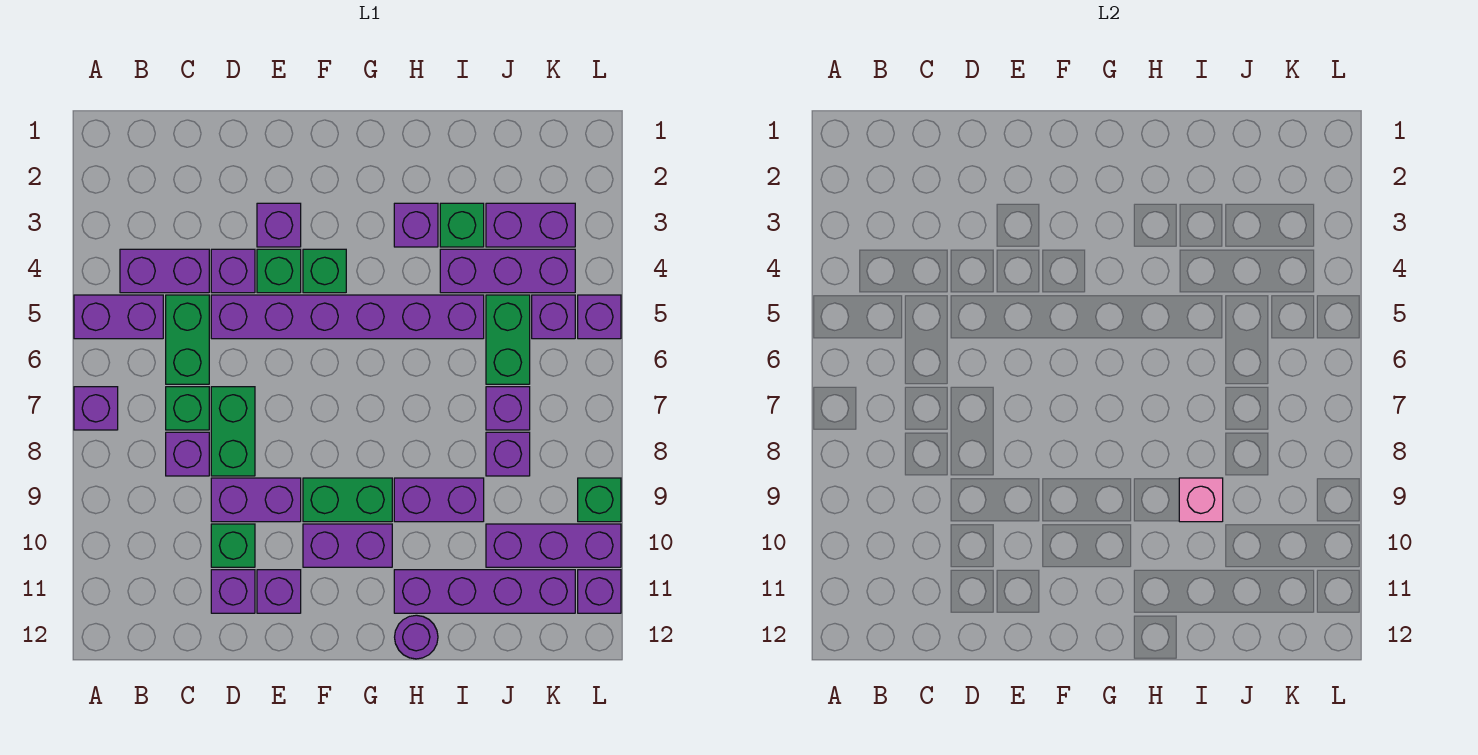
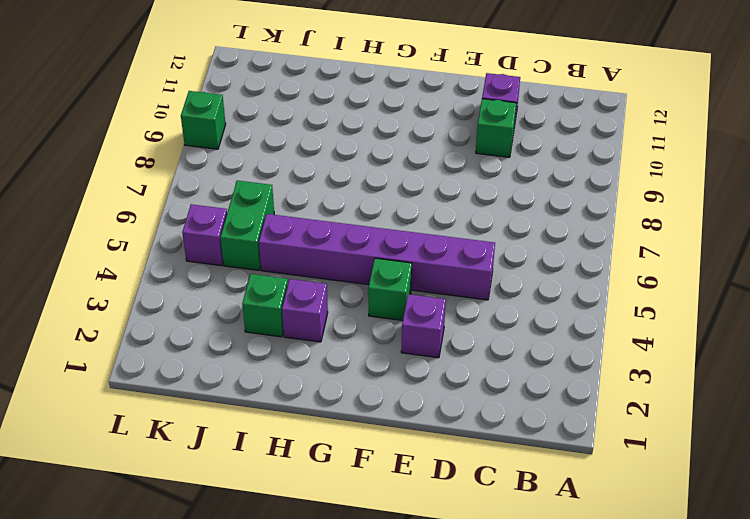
none -> purple 1x2 brick [74,295,163,339]
none -> purple 1x1 brick [74,387,118,430]
none -> purple 1x2 brick [120,249,209,293]
none -> green 1x2 brick [166,295,209,384]

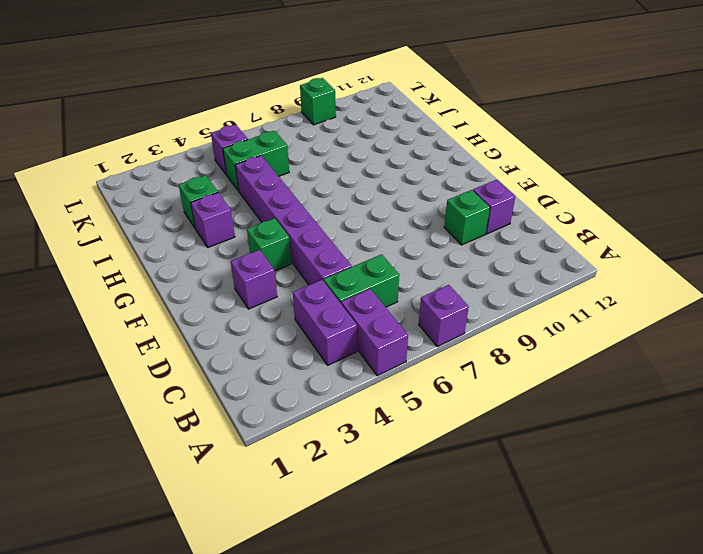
none -> green 1x1 brick [166,387,209,430]
none -> purple 1x1 brick [166,432,209,476]
none -> purple 1x1 brick [211,249,255,293]
none -> green 1x2 brick [211,387,255,476]

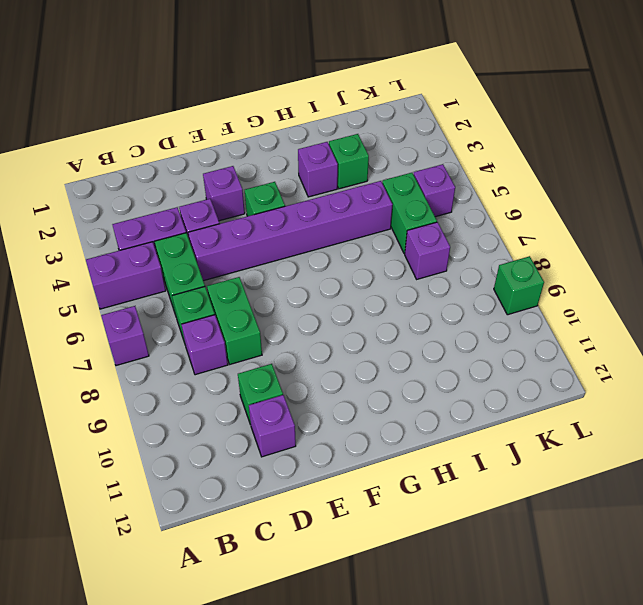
none -> purple 1x2 brick [211,478,301,522]
none -> green 1x1 brick [257,249,301,293]
none -> purple 1x1 brick [257,570,301,613]
none -> green 1x2 brick [303,478,392,522]

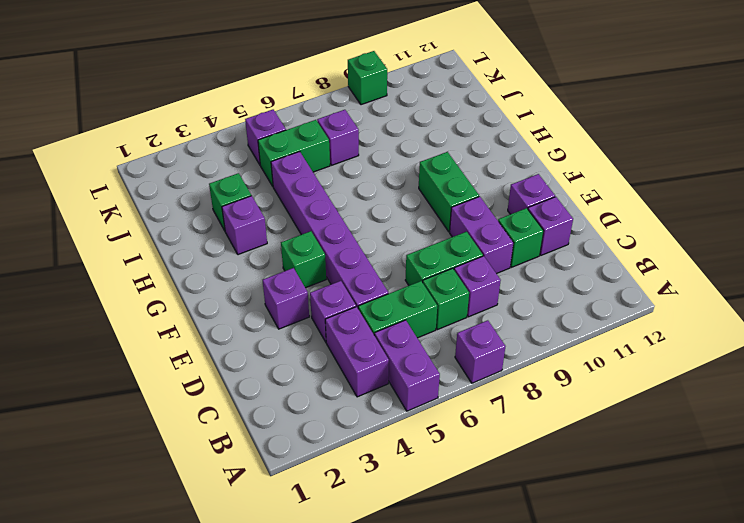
none -> green 1x1 brick [257,249,301,293]
none -> purple 1x2 brick [303,524,392,567]
none -> purple 1x2 brick [394,478,484,522]
none -> purple 1x4 brick [394,570,575,613]

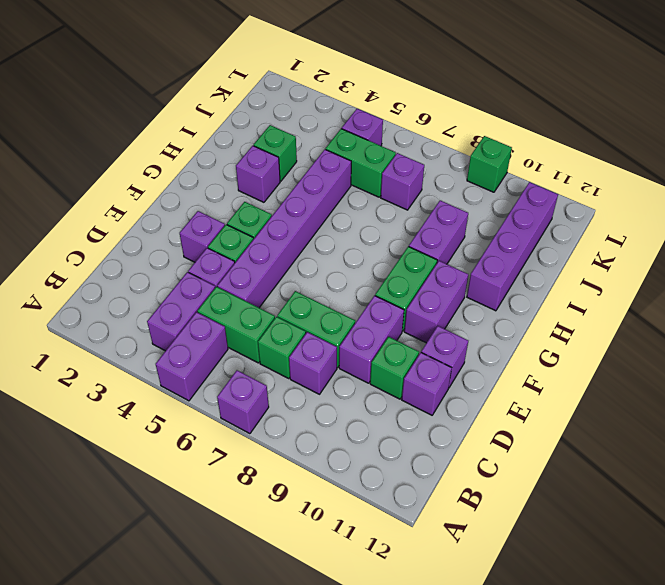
none -> purple 1x1 round brick [395,615,438,659]
none -> purple 1x3 brick [440,249,575,293]
none -> purple 1x2 brick [486,203,575,247]
none -> purple 1x1 brick [486,432,530,476]

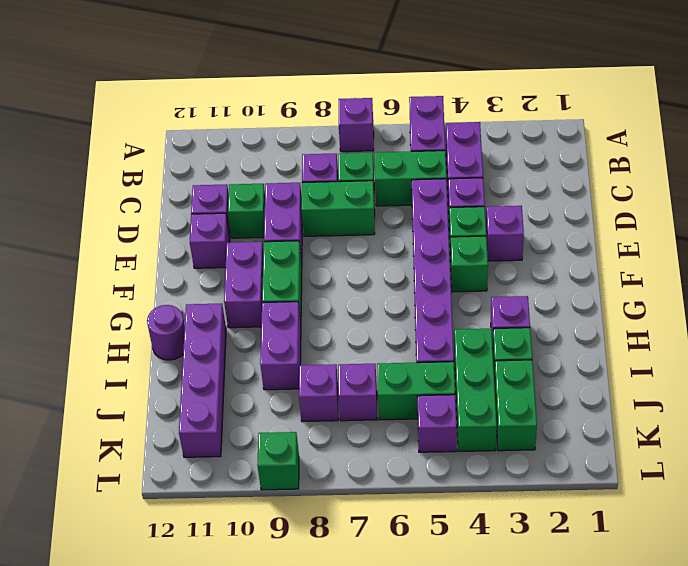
green 1x3 brick [454,329,497,452] -> purple 1x3 brick [440,249,575,293]
green 1x2 brick [494,360,537,451] -> purple 1x2 brick [486,203,575,247]
none -> purple 1x3 brick [486,524,621,567]
none -> purple 1x1 brick [578,295,621,339]
none -> purple 1x1 brick [578,570,621,613]
none -> pink 1x1 brick [1179,478,1223,522]

